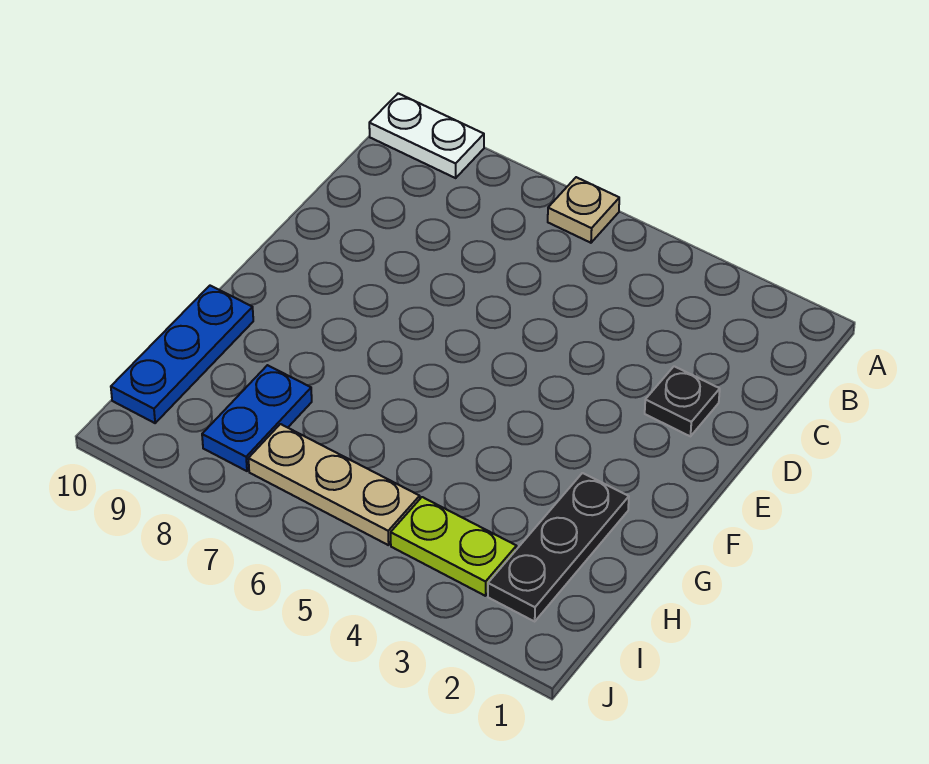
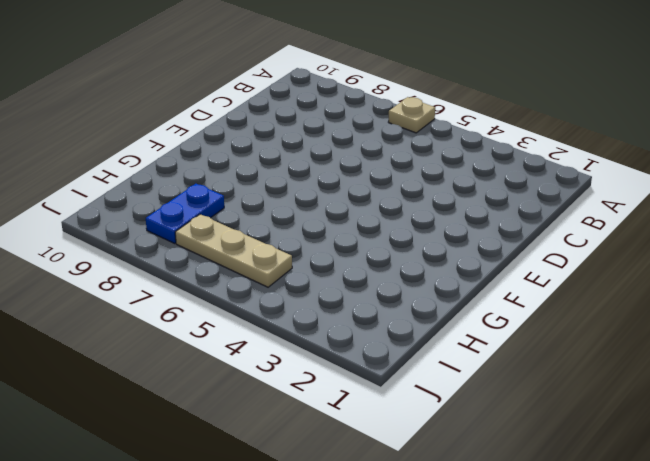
none -> white 1x2 plate [369,93,484,178]
none -> black 1x1 plate [645,366,720,436]

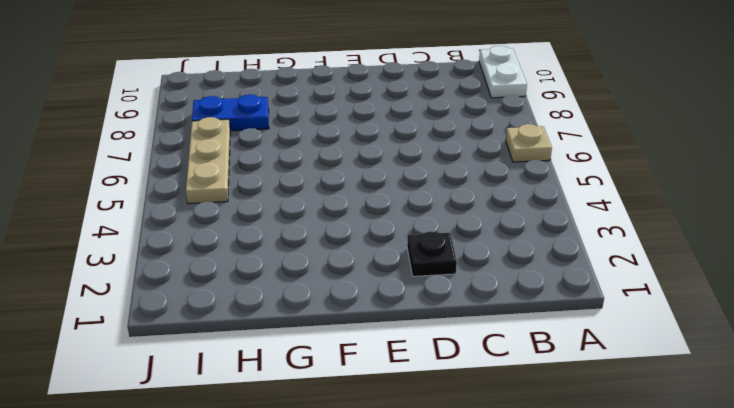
none -> black 1x3 plate [488,473,629,621]
none -> blue 1x3 plate [111,286,253,423]

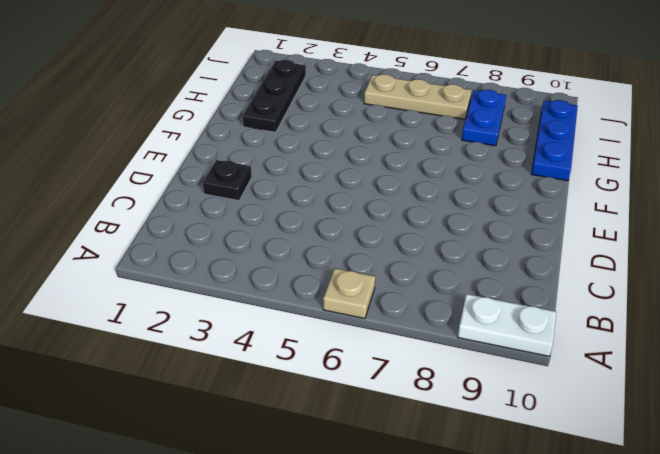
none -> lime 1x2 plate [391,497,517,596]

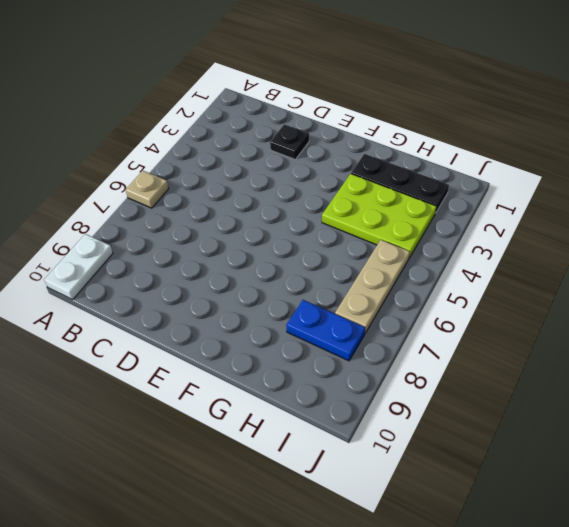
lime 2x3 plate [322,174,437,258] -> lime 1x2 plate [391,497,517,596]
none -> blue 1x3 plate [111,286,253,423]

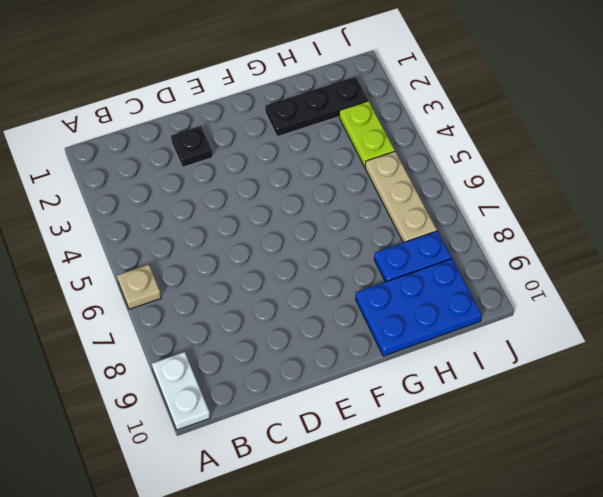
blue 2x3 plate [356,259,482,356] -> blue 1x3 plate [111,286,253,423]

